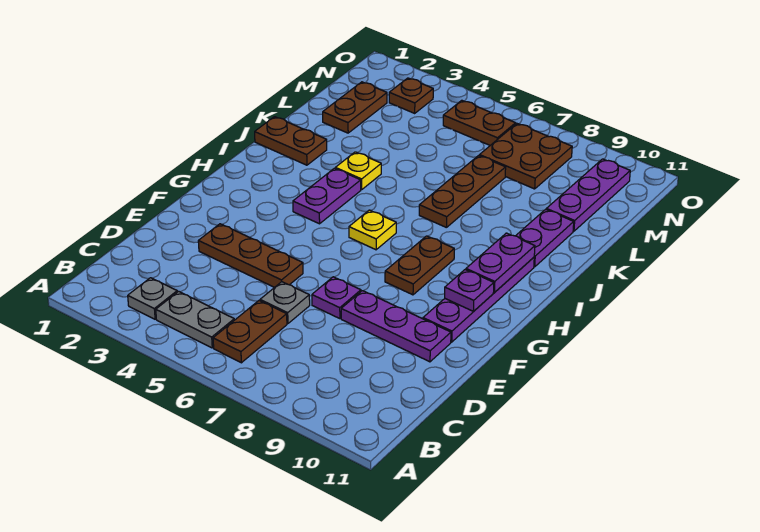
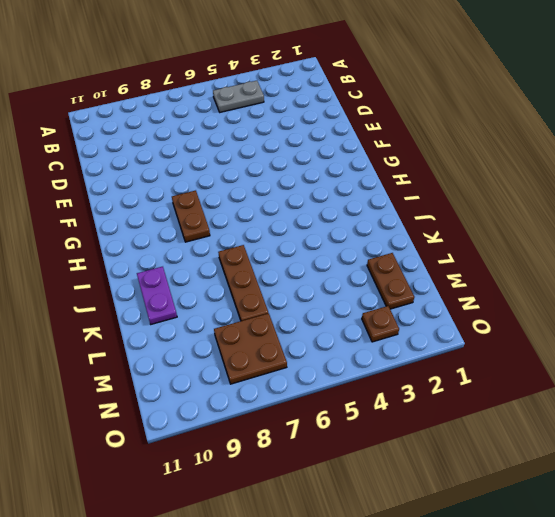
none -> grey 1x1 plate [128,278,177,319]
none -> brown 1x2 plate [213,301,287,363]
none -> grey 1x1 plate [260,282,310,324]

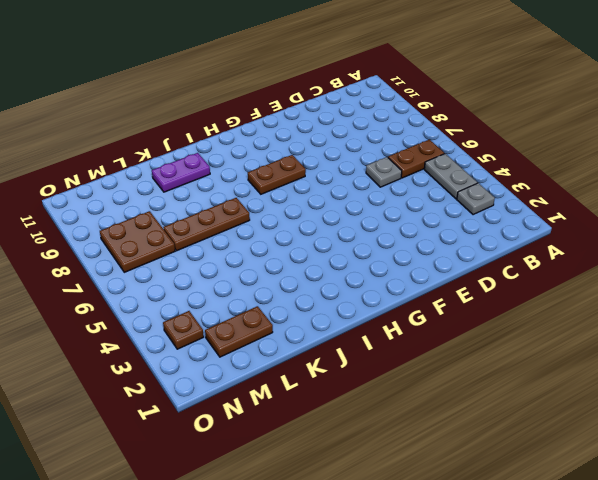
none -> brown 1x3 plate [198,224,303,287]
none -> purple 1x1 plate [312,277,361,319]
none -> purple 1x3 plate [341,291,451,362]

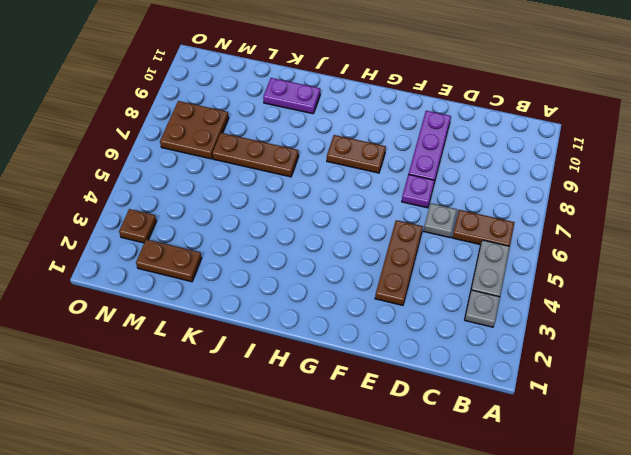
none -> purple 1x4 plate [423,257,534,342]
none -> purple 1x2 plate [293,168,361,224]
none -> yellow 1x1 plate [349,210,396,250]

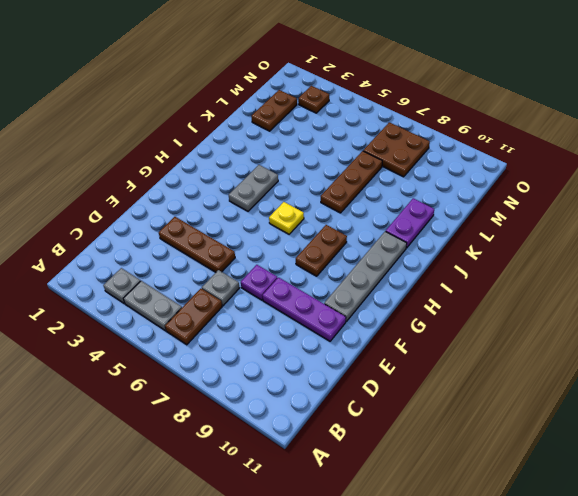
grey 1x4 plate [324,231,407,321] -> purple 1x4 plate [423,257,534,342]
grey 1x2 plate [229,165,278,211] -> purple 1x2 plate [293,168,361,224]
none -> brown 1x2 plate [255,117,327,165]
none -> yellow 1x1 plate [335,152,381,190]
none -> purple 1x3 plate [546,159,630,231]

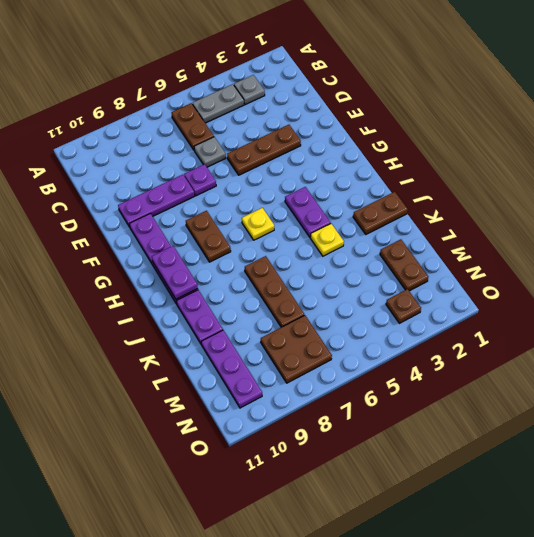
none -> brown 1x2 plate [443,100,516,145]
none -> purple 1x1 plate [445,270,494,311]

